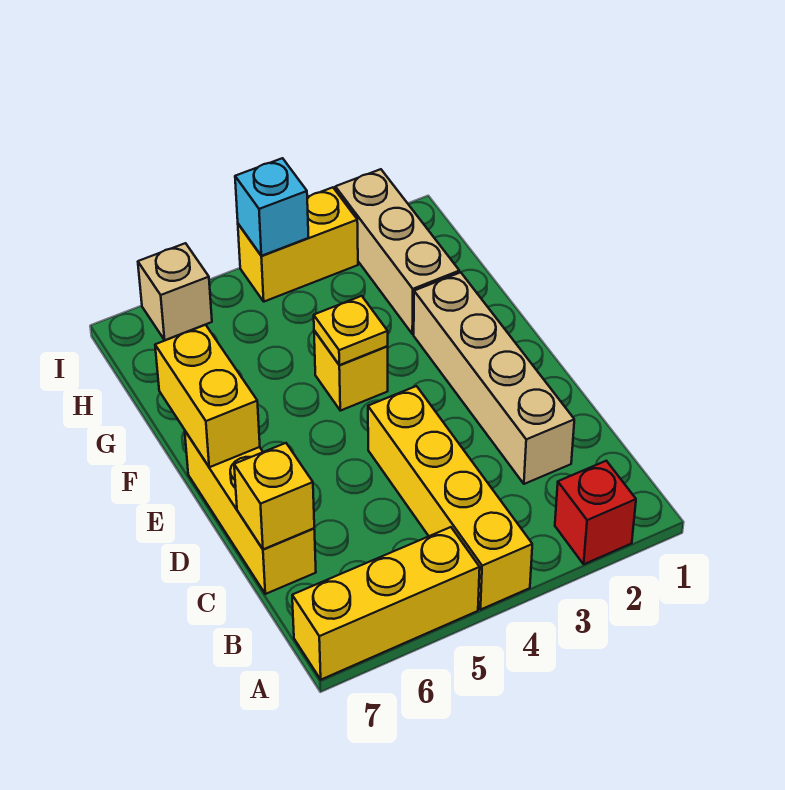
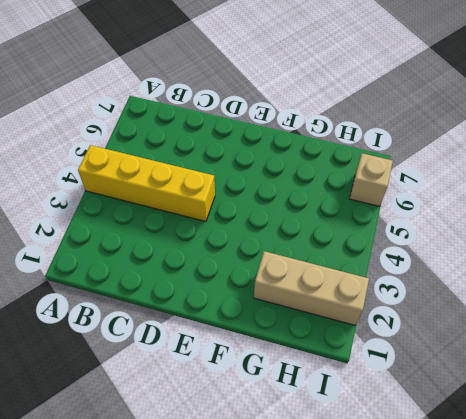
none -> red 1x1 brick [555,461,636,564]
none -> yellow 1x3 brick [292,527,480,680]
none -> tan 1x4 brick [414,272,574,484]

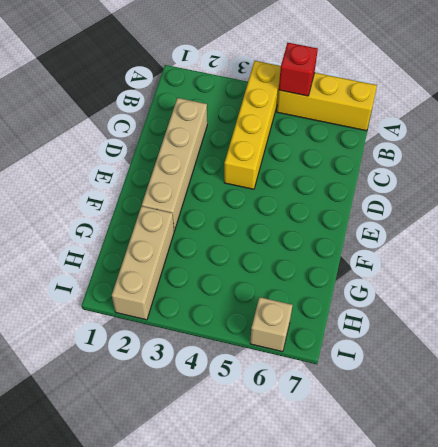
red 1x1 brick [279,43,318,96] -> red 1x1 brick moved to [555,461,636,564]
none -> yellow 1x3 brick [185,431,316,594]
none -> yellow 1x1 brick [314,331,388,411]
none -> yellow 1x2 brick [238,187,358,302]

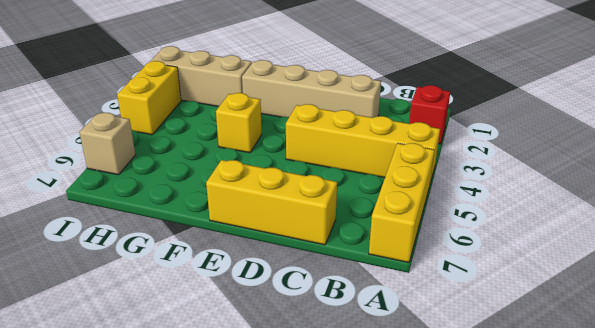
none -> yellow 1x1 brick [234,443,314,549]
none -> yellow 1x2 brick [155,325,260,467]
none -> yellow 1x1 plate [314,296,388,365]

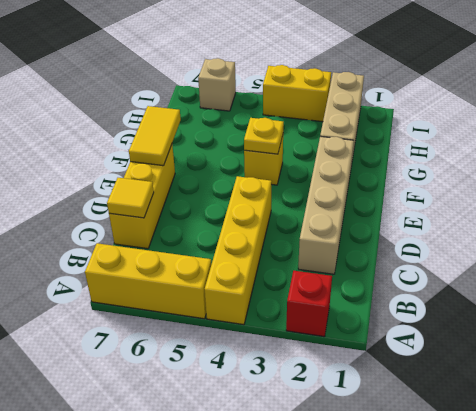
yellow 1x1 tile [107,178,154,218] -> yellow 1x1 brick [234,443,314,549]
yellow 1x2 tile [129,106,181,166] -> yellow 1x2 brick [155,325,260,467]
none -> cyan 1x1 brick [235,158,309,256]

